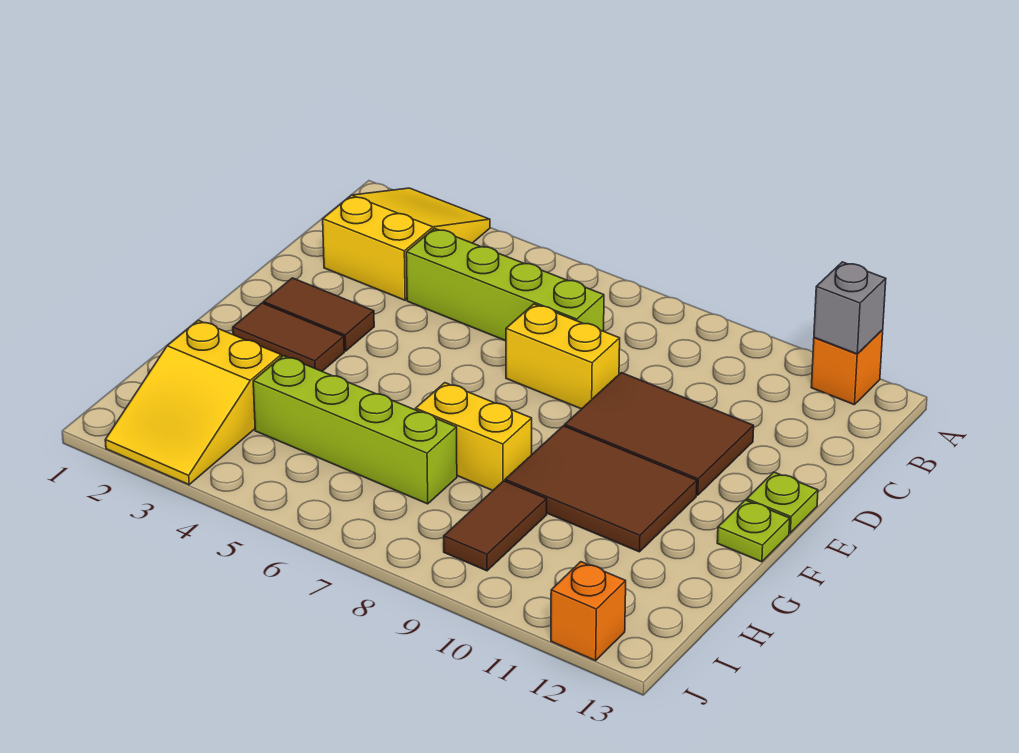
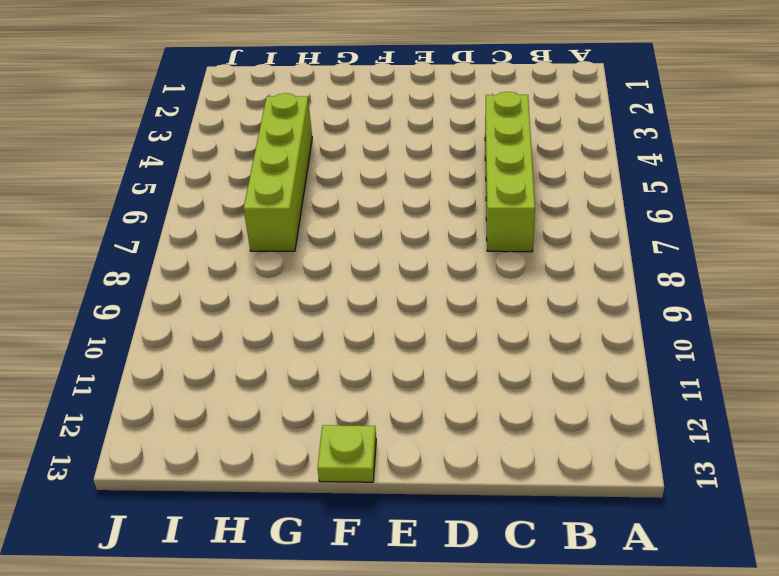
none -> yellow 2x3 slope [323,188,490,300]
none -> orange 1x1 brick [811,330,883,405]
none -> yellow 1x2 brick [506,304,620,409]

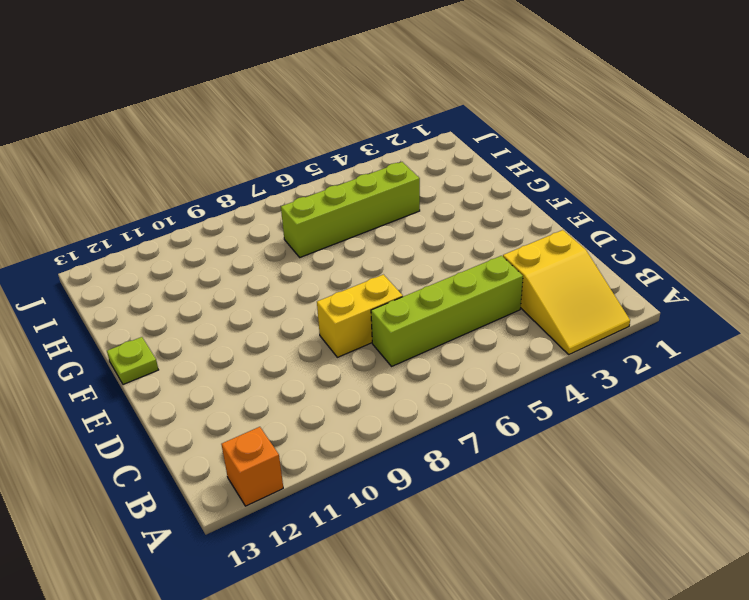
none -> brown 2x3 tile [565,373,754,495]
none -> brown 1x2 tile [263,278,374,351]
none -> lime 1x1 plate [747,472,818,533]

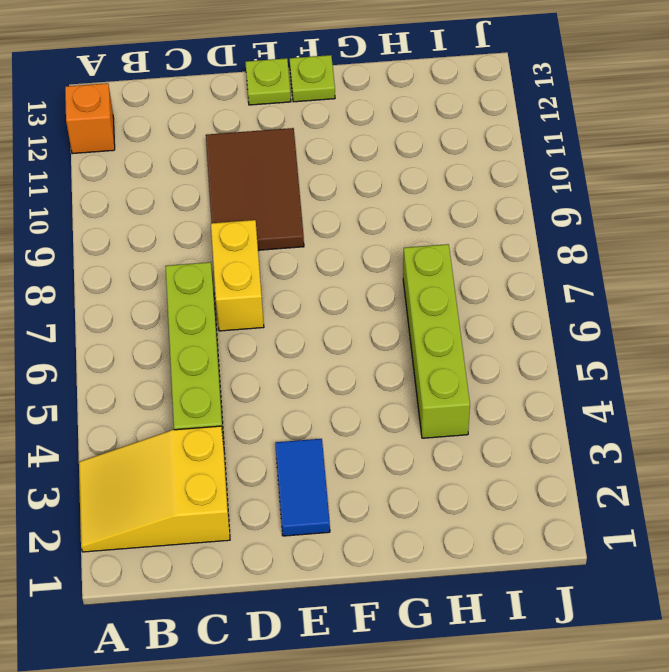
blue 1x2 tile [275,439,330,536] -> brown 1x2 tile [263,278,374,351]
none -> brown 1x2 tile [233,303,344,371]
none -> brown 2x3 tile [505,426,697,552]
none -> yellow 1x2 brick [416,383,532,491]

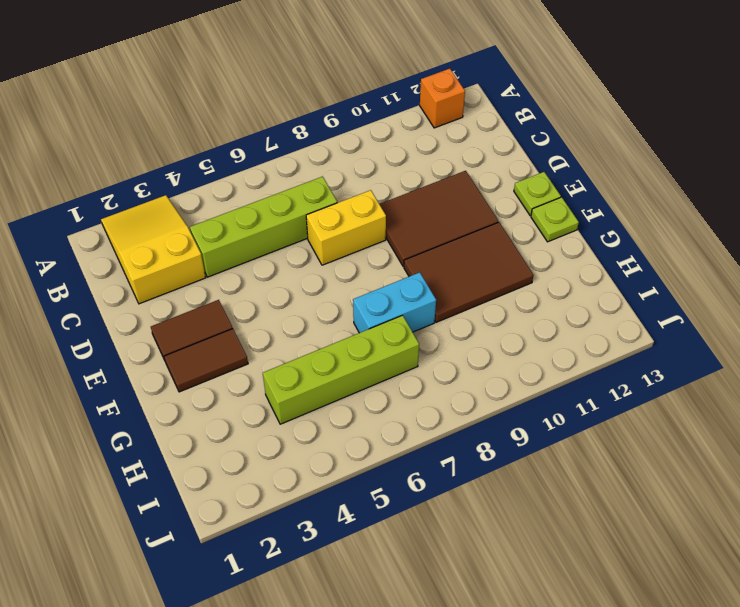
cyan 1x2 brick [353,272,436,333] -> yellow 1x2 brick [416,383,532,491]
none -> yellow 2x3 slope [105,320,281,485]
none -> brown 1x2 tile [444,481,547,571]
none -> orange 1x1 brick [551,562,626,661]

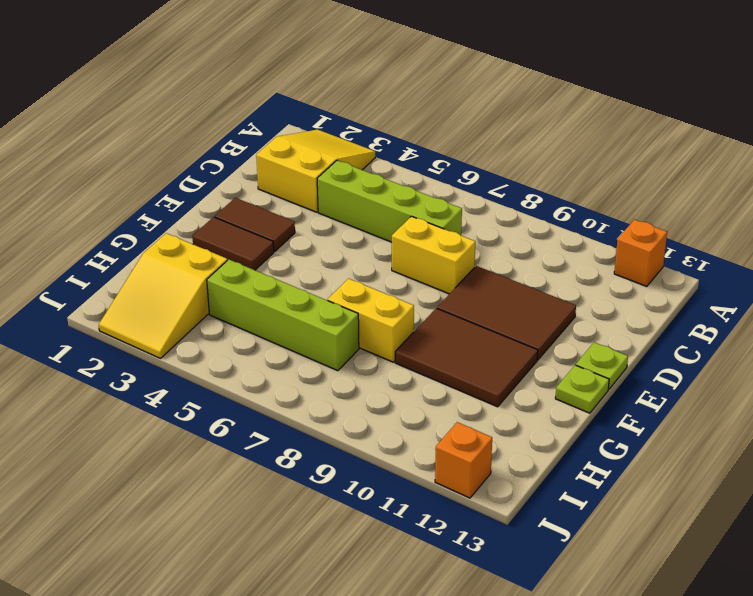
none -> brown 1x2 tile [444,481,547,571]
none -> grey 1x1 brick [814,262,886,354]

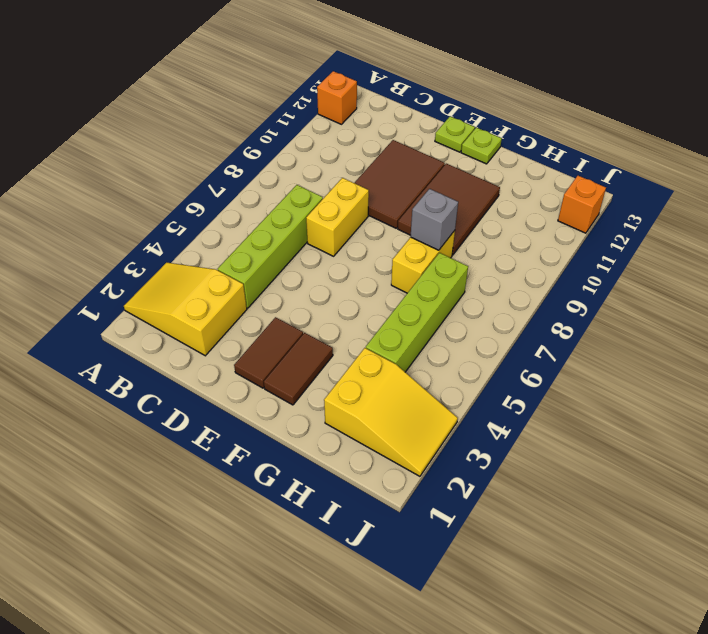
grey 1x1 brick [411,189,458,250] -> grey 1x1 brick moved to [814,262,886,354]
none -> brown 1x2 tile [444,481,547,571]

